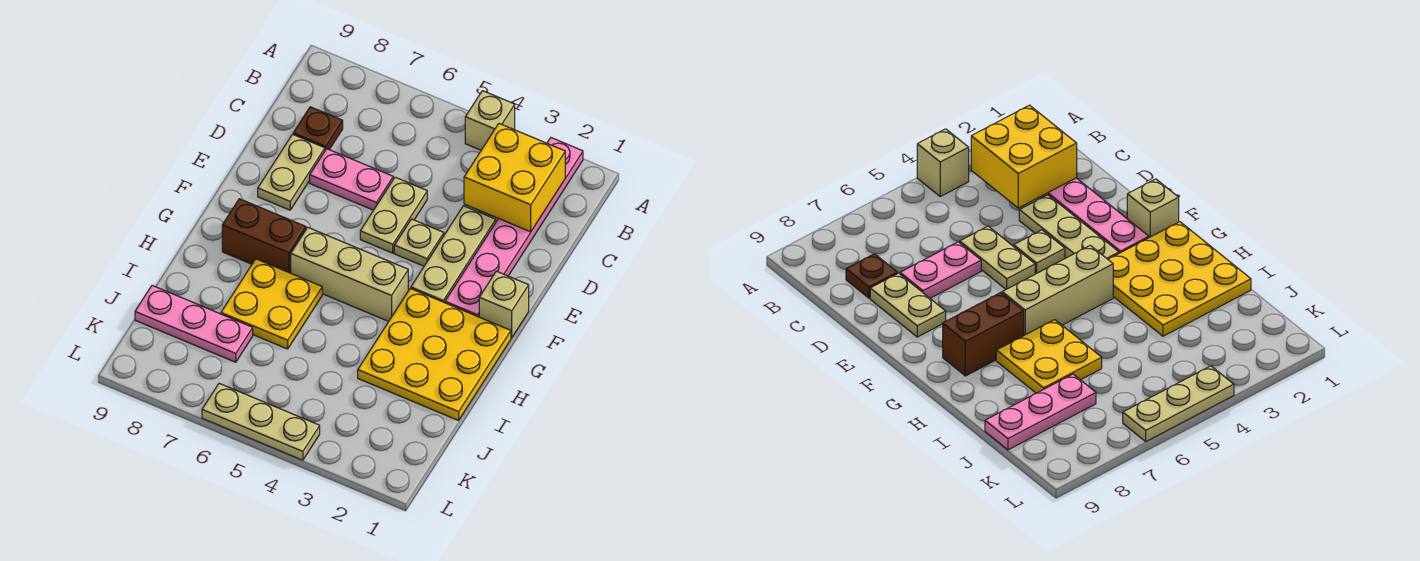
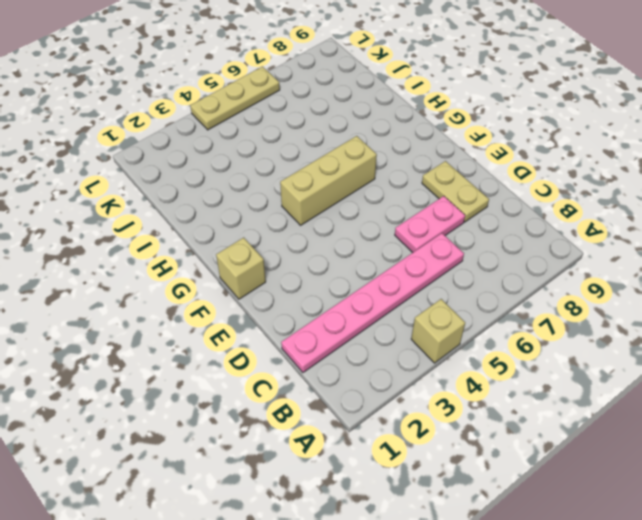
pink 1x6 plate [281,233,464,372] -> pink 1x6 plate turned to [445,138,583,317]
none -> brown 1x1 plate [293,107,343,150]
none -> tan 1x3 plate [411,206,496,303]
none -> tan 1x2 plate [360,177,427,253]

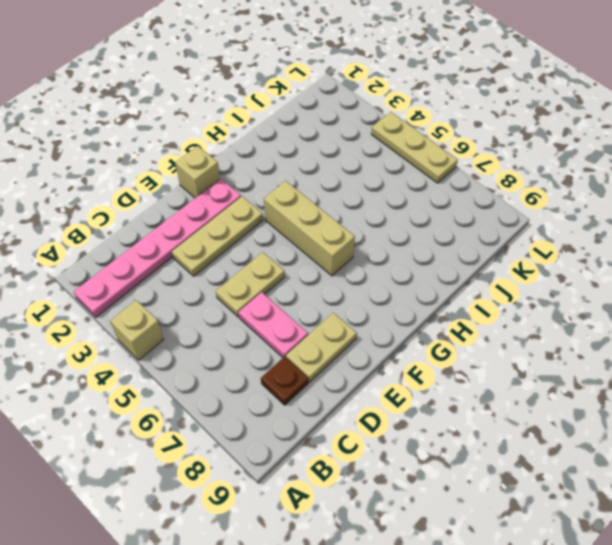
none -> tan 1x1 plate [394,219,444,266]
none -> yellow 3x3 plate [358,288,511,420]
none -> brown 1x2 brick [222,199,306,273]

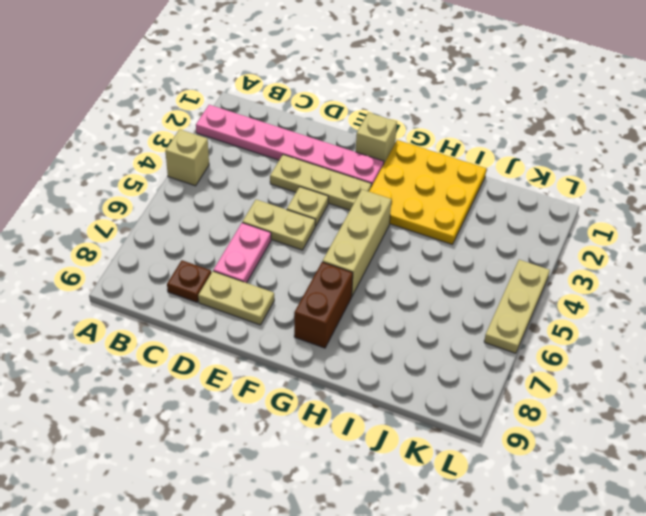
none -> yellow 2x2 plate [221,259,322,349]
none -> pink 1x3 plate [135,285,253,362]
none -> yellow 2x2 brick [464,124,565,232]

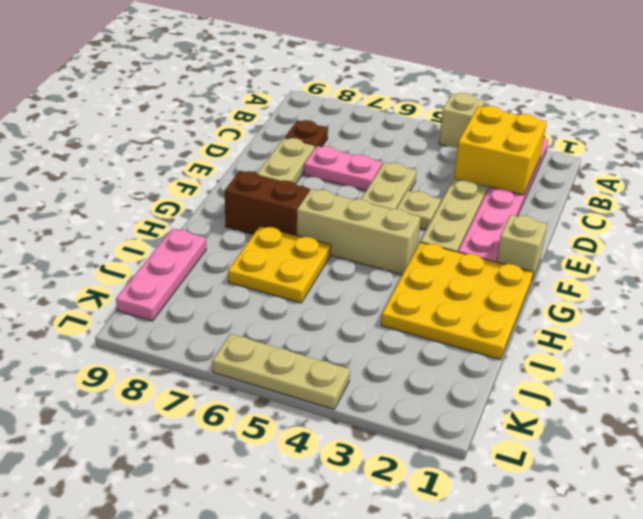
pink 1x3 plate [116,229,206,321] -> pink 1x3 plate turned to [135,285,253,362]

